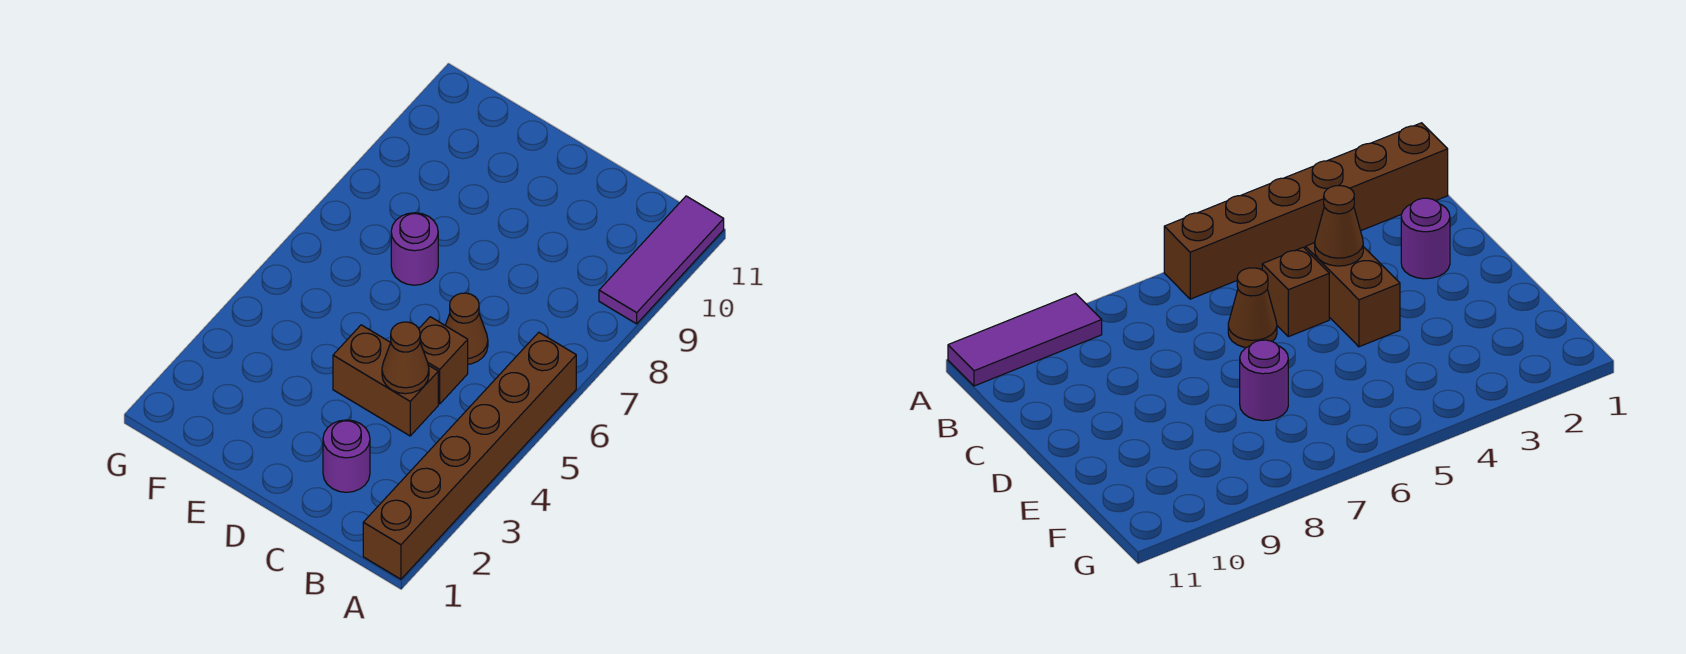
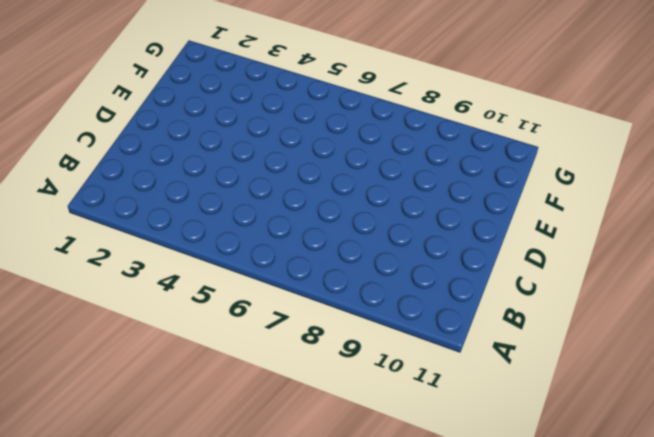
none -> brown 1x6 brick [363,332,576,579]
none -> purple 1x3 tile [599,196,724,324]

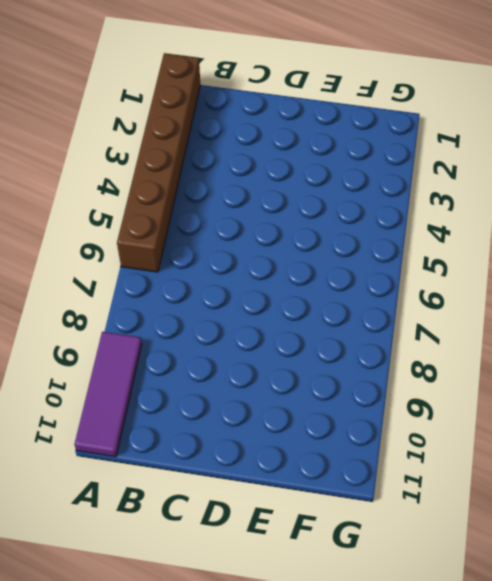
none -> purple 1x1 round brick [323,420,370,492]
none -> brown 1x2 brick [333,325,438,436]

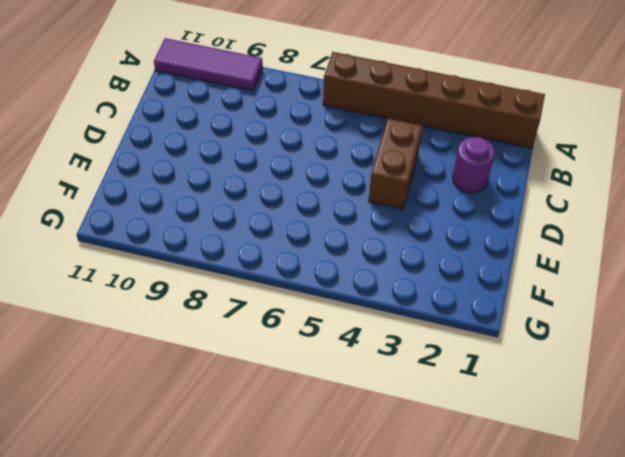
none -> brown 1x1 brick [419,317,468,404]
none -> brown 1x1 cone [445,293,488,364]

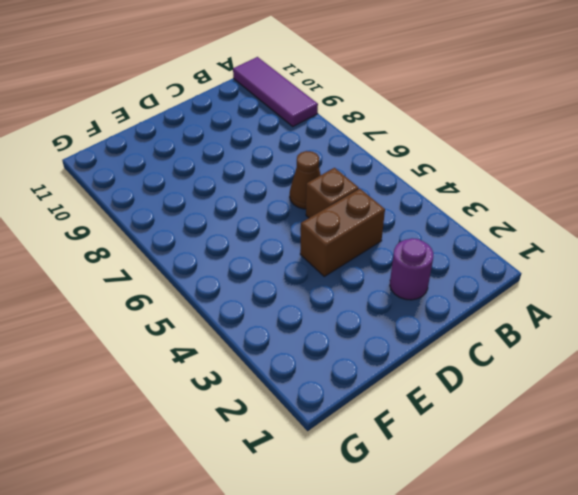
none -> brown 1x6 brick [363,332,576,579]
none -> purple 1x1 round brick [391,213,438,285]

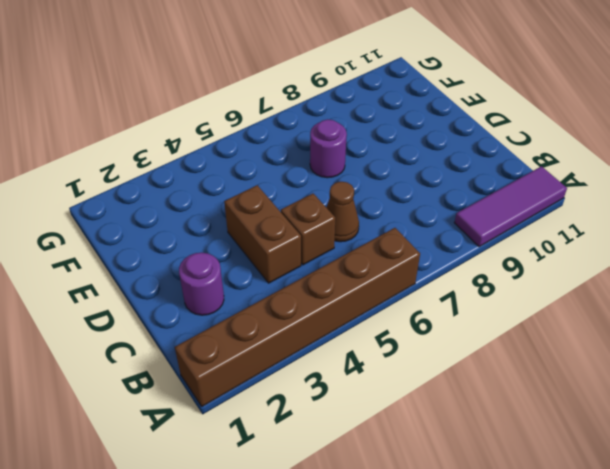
none -> brown 1x1 cone [382,322,429,394]

